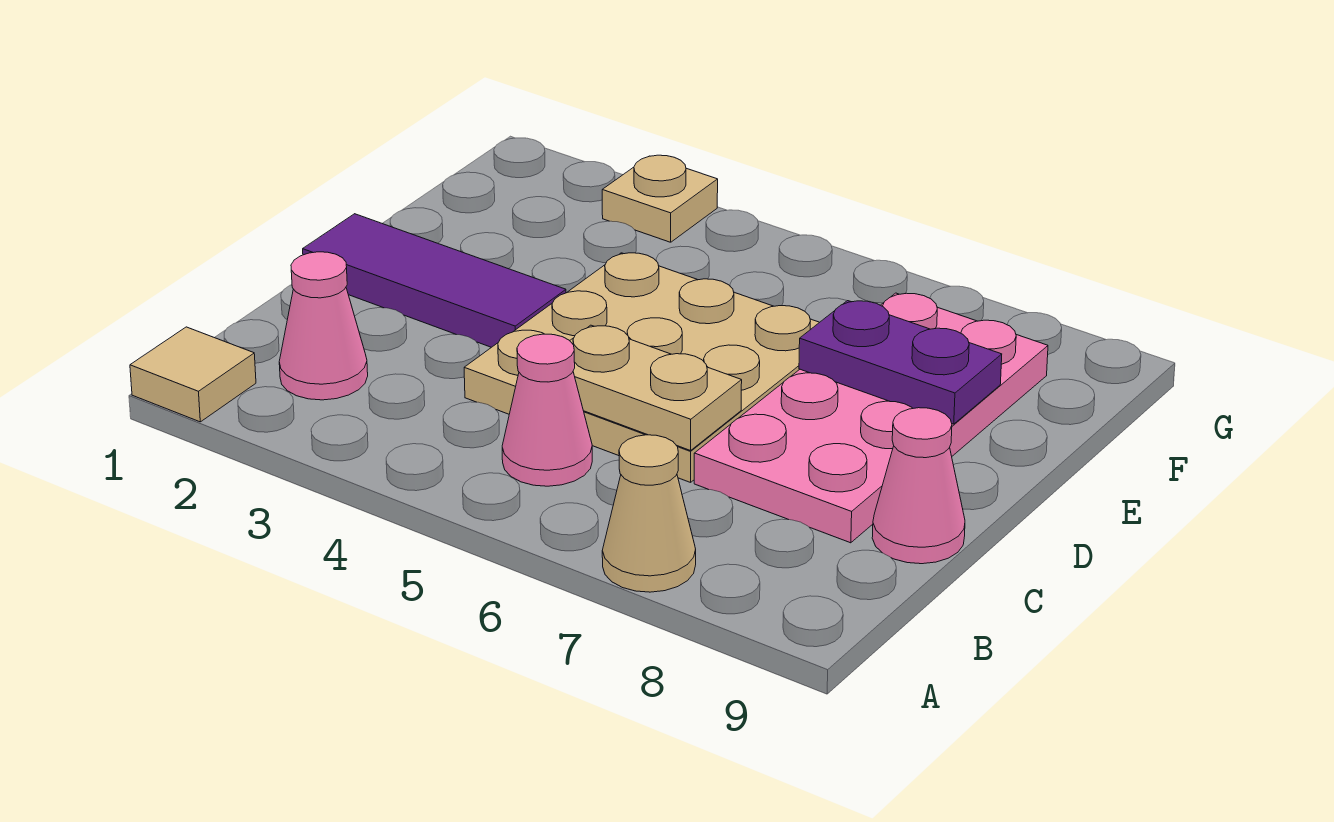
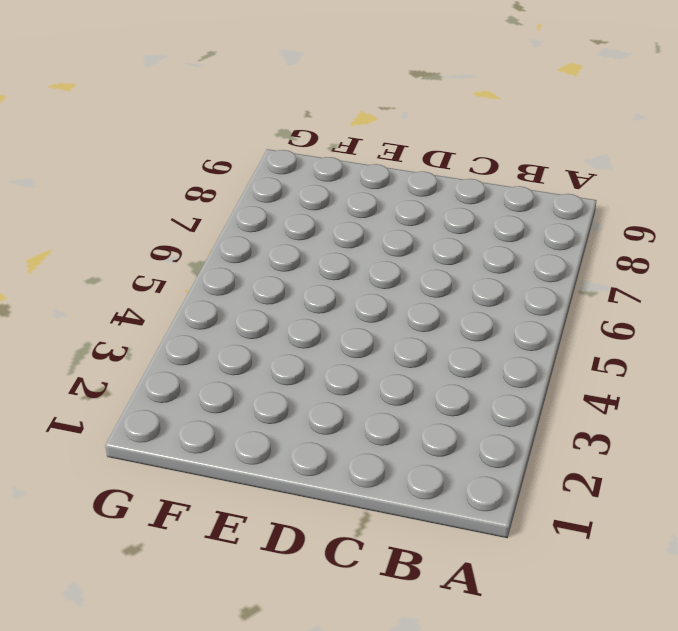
none -> tan 1x1 tile [130,327,256,422]
none -> tan 1x1 cone [602,435,696,592]

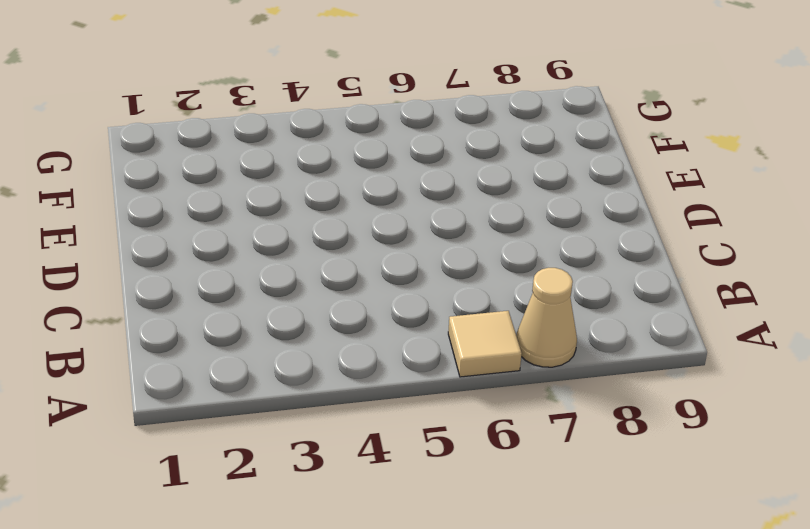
tan 1x1 tile [448,311,522,377] -> tan 1x1 tile moved to [130,327,256,422]
none -> pink 1x1 cone [279,252,368,400]
none -> pink 1x1 cone [502,334,592,486]

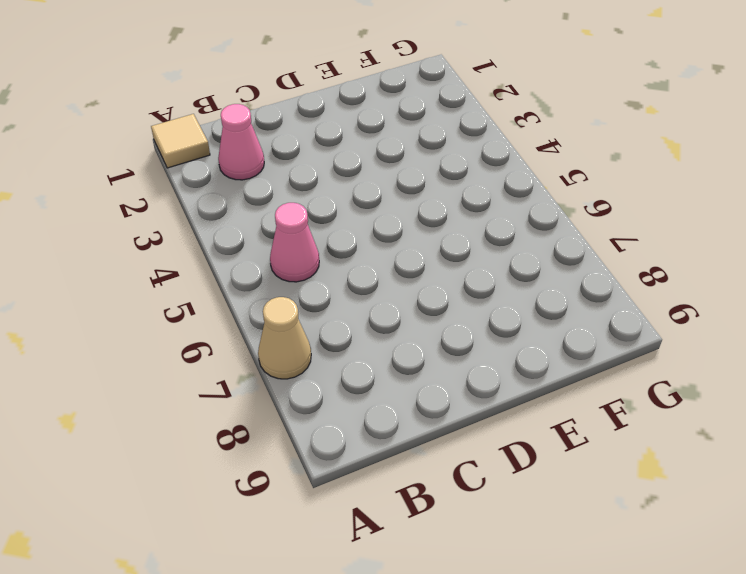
none -> tan 3x3 plate [464,253,819,482]
none -> pink 2x4 plate [694,293,1048,543]

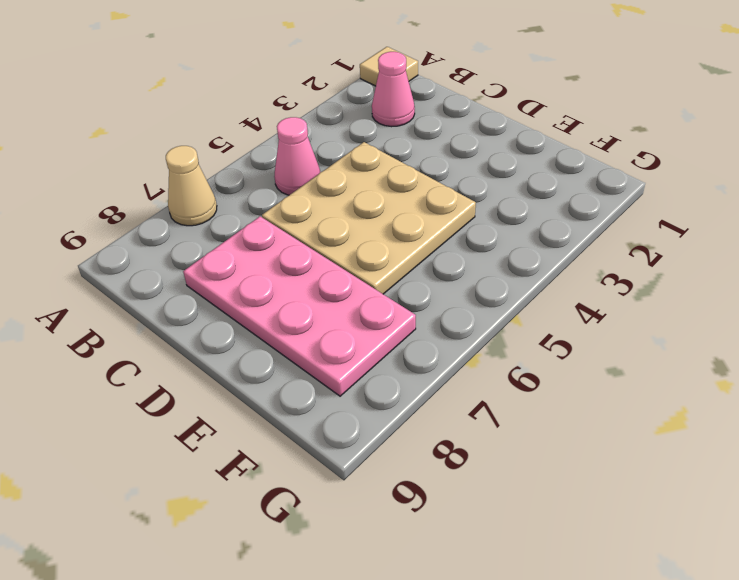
none -> pink 1x1 cone [872,408,965,564]
none -> purple 1x3 tile [303,214,566,347]

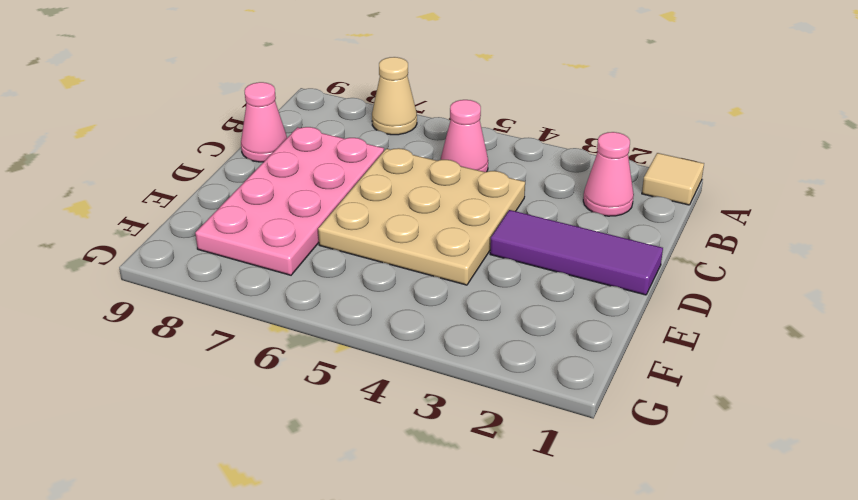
none -> tan 1x1 plate [602,155,718,242]
none -> tan 1x2 plate [570,325,742,450]

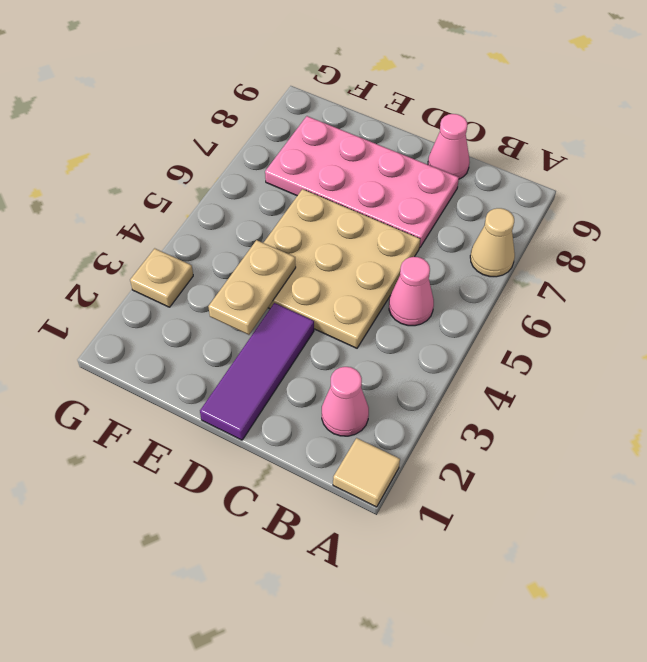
tan 1x2 plate [208,240,296,335] -> tan 1x2 plate moved to [570,325,742,450]
none -> purple 1x2 plate [799,301,1002,424]

